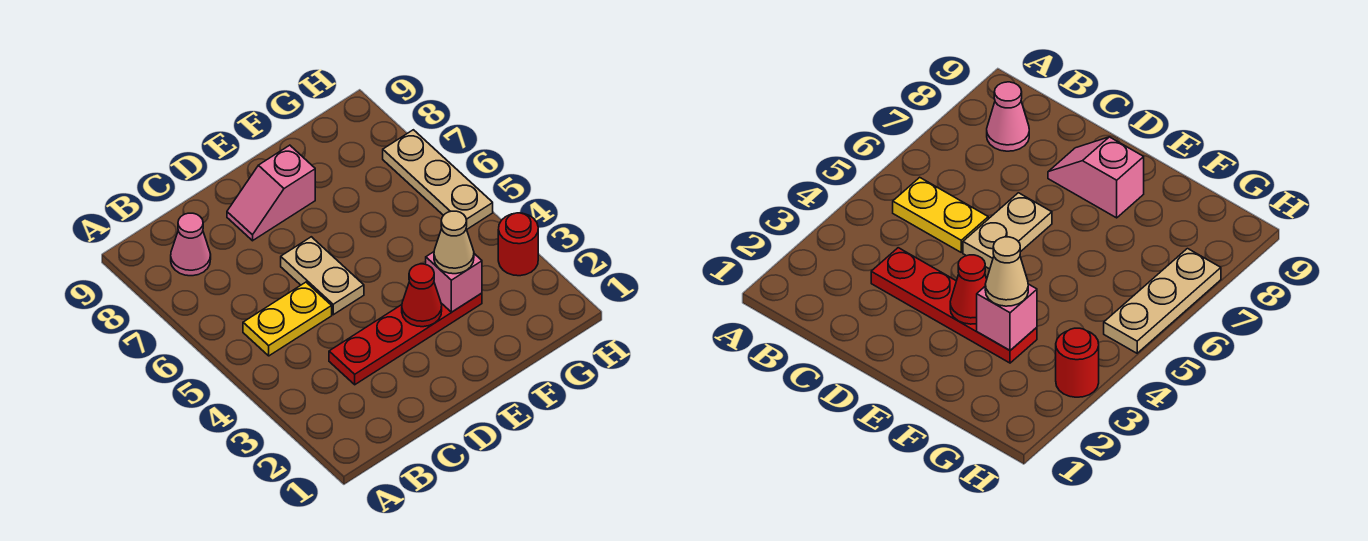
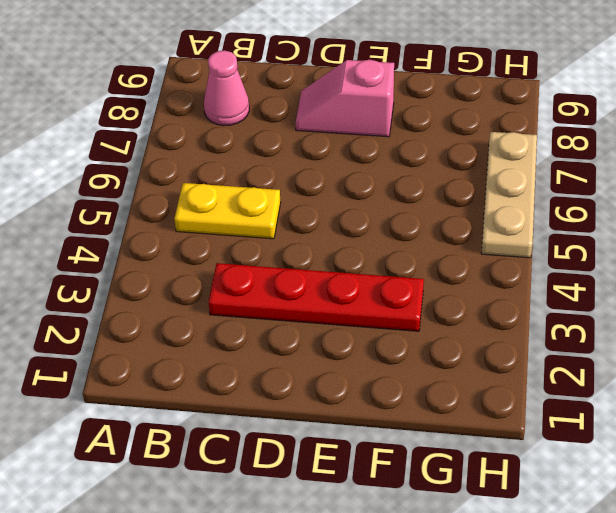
none -> tan 1x2 plate [281,237,364,315]
none -> red 1x1 round brick [498,213,538,276]

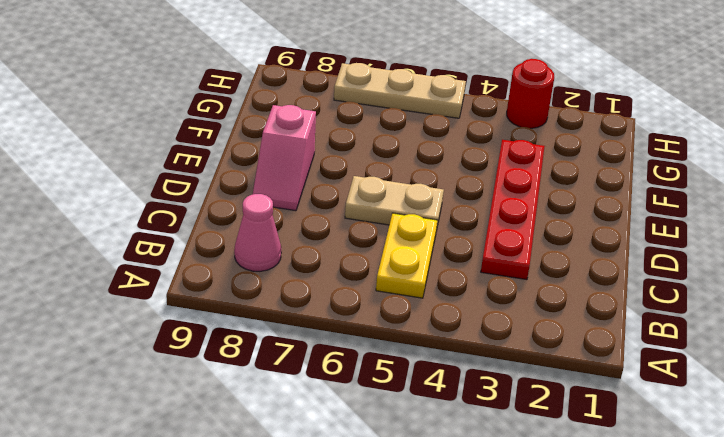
none -> red 1x1 cone [402,264,442,327]
none -> pink 1x1 brick [426,252,482,312]

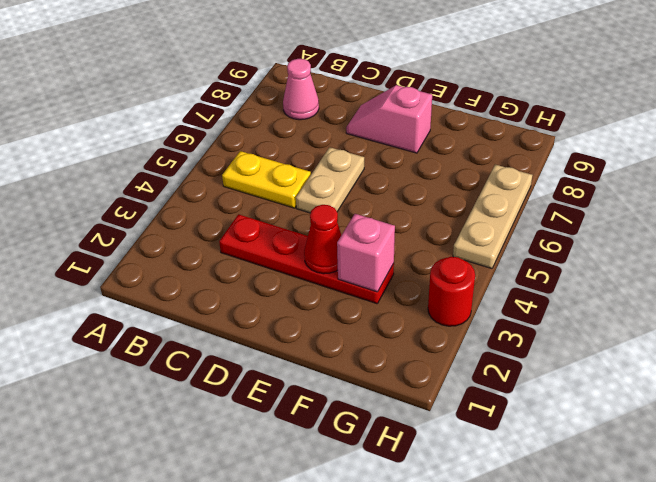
none -> tan 1x1 cone [434,211,474,274]

